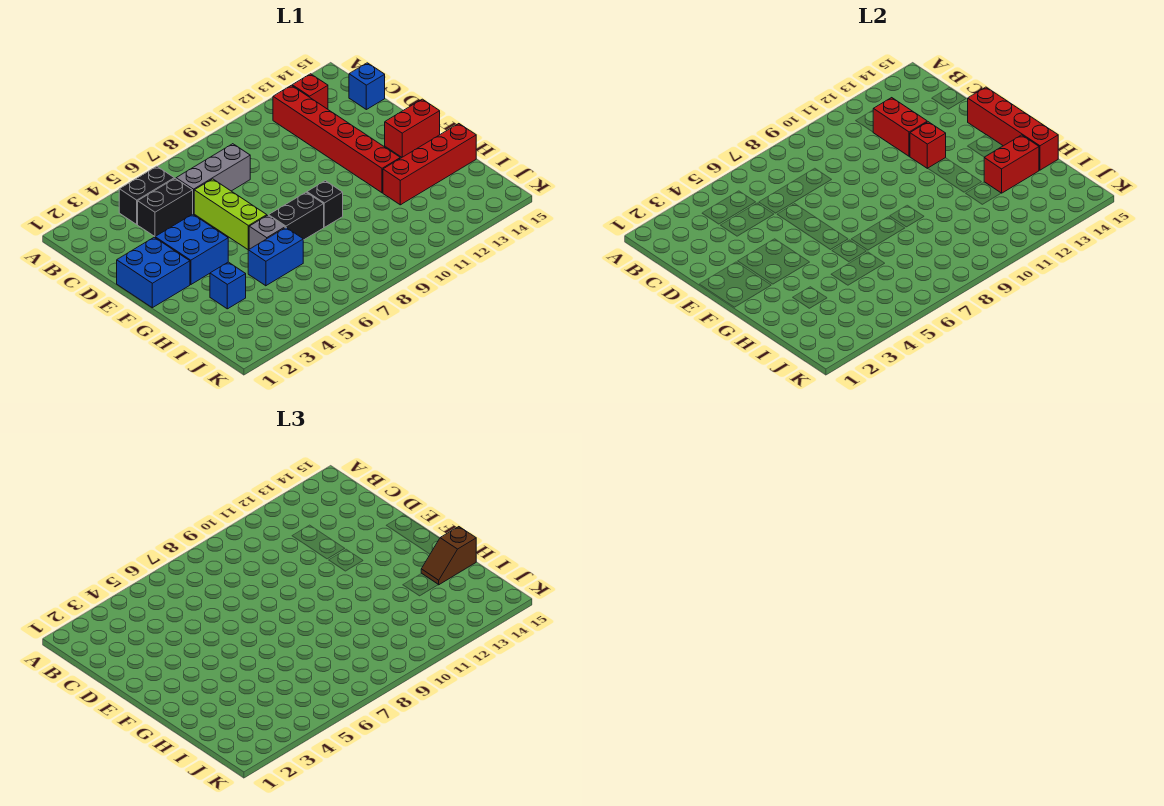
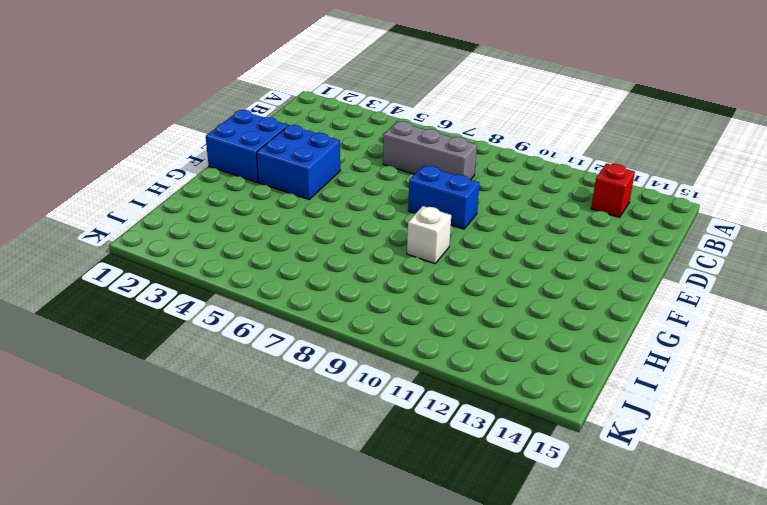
blue 1x2 brick [408,166,479,229] -> blue 1x2 brick moved to [248,228,303,286]
white 1x1 brick [407,206,451,264] -> black 1x1 brick [307,181,343,227]
none -> black 1x2 brick [119,166,174,224]
none -> red 1x6 brick [273,85,400,193]
none -> black 1x2 brick [138,178,193,236]

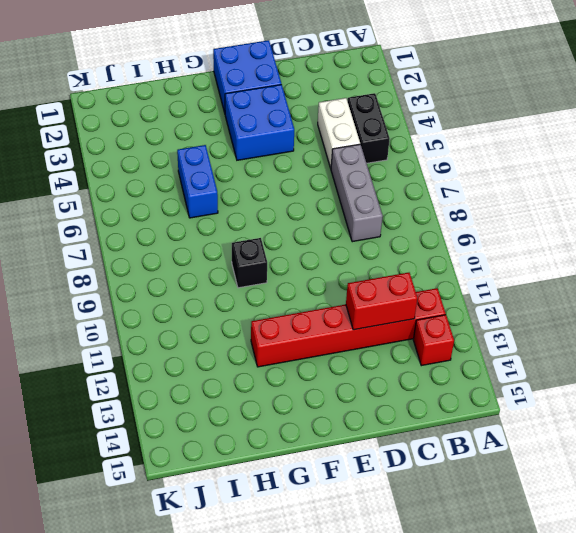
white 1x2 brick [318,98,360,168] -> black 1x2 brick [138,178,193,236]
none -> blue 1x1 brick [349,63,385,110]
none -> lime 1x3 brick [194,179,267,250]
none -> red 1x2 brick [385,99,440,157]

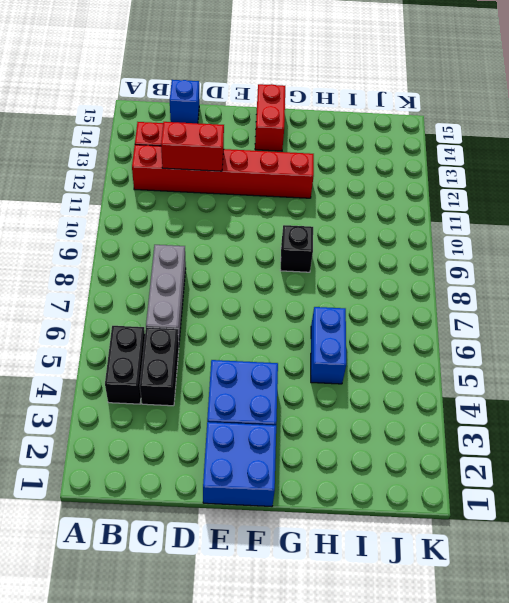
none -> lime 1x3 brick [194,179,267,250]
none -> grey 1x1 brick [249,215,285,249]
none -> black 1x2 brick [269,192,324,240]

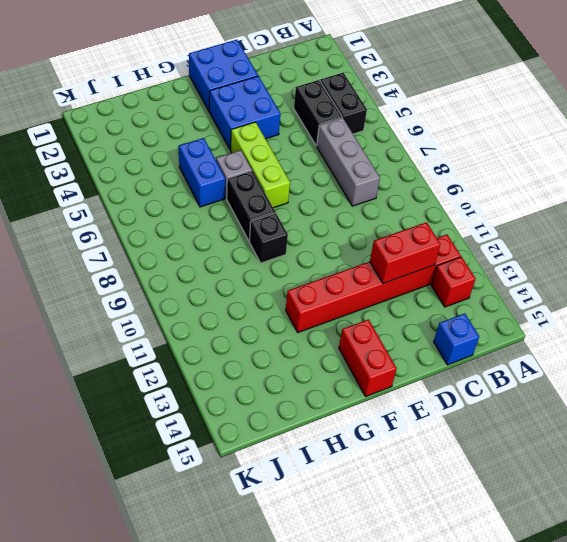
lime 1x3 brick [231,122,290,208] -> lime 1x3 brick turned to [194,179,267,250]
none -> blue 1x1 brick [210,262,246,309]
none -> red 1x4 brick [383,124,476,205]
none -> red 1x1 brick [910,122,946,168]

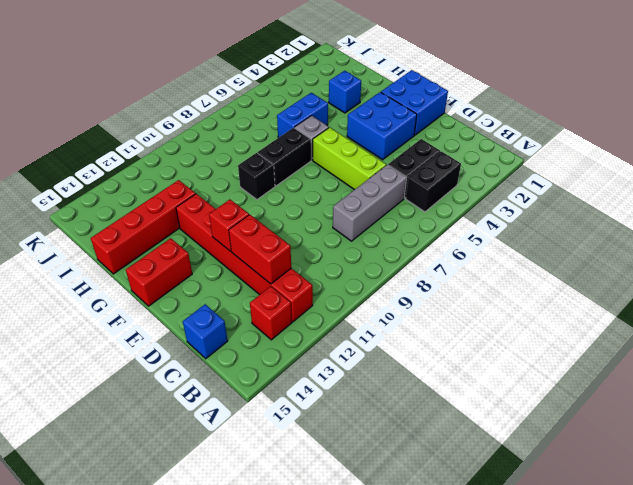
none -> red 1x4 brick [968,87,1058,170]
none -> red 1x2 brick [984,135,1039,193]
none -> brown 1x2 slope [421,527,476,585]

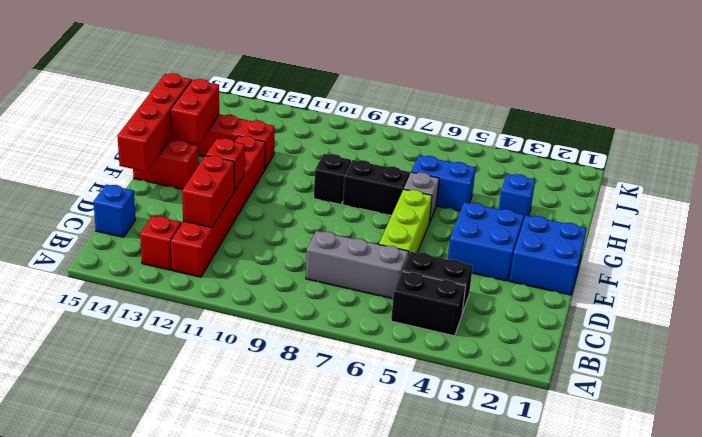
red 1x2 brick [171,79,219,145] -> red 1x2 brick turned to [984,135,1039,193]
none -> brown 1x2 slope [421,527,476,585]

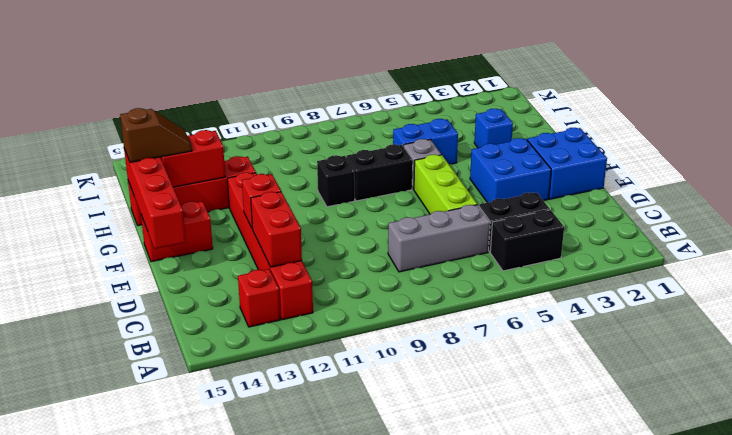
none -> blue 1x1 brick [349,63,385,110]

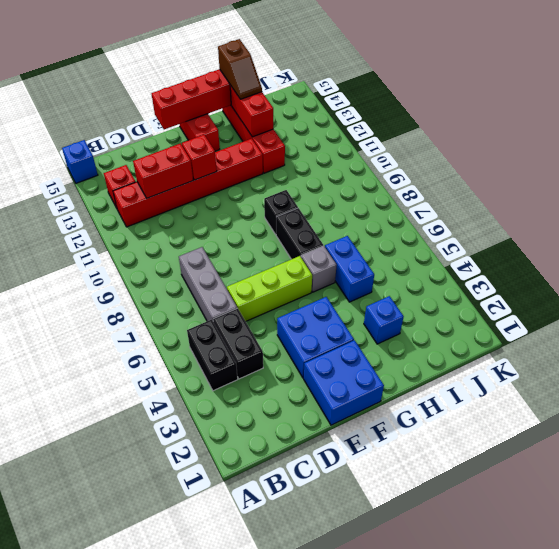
blue 1x1 brick [62,140,98,183] -> blue 1x1 brick moved to [349,63,385,110]

